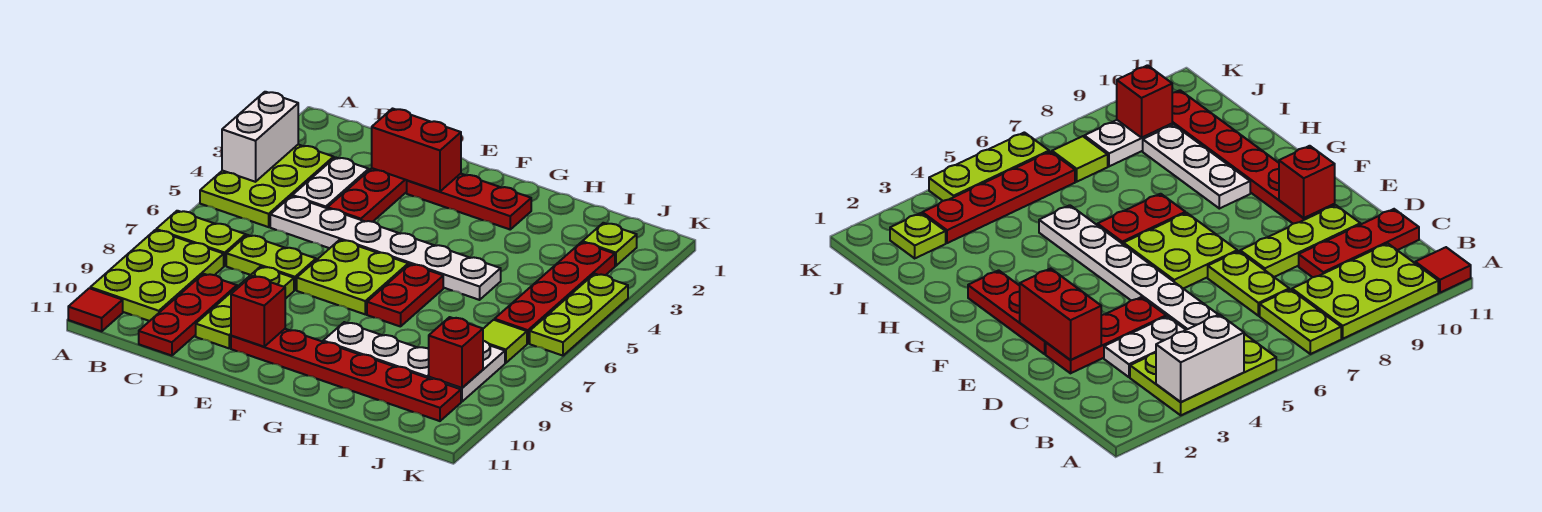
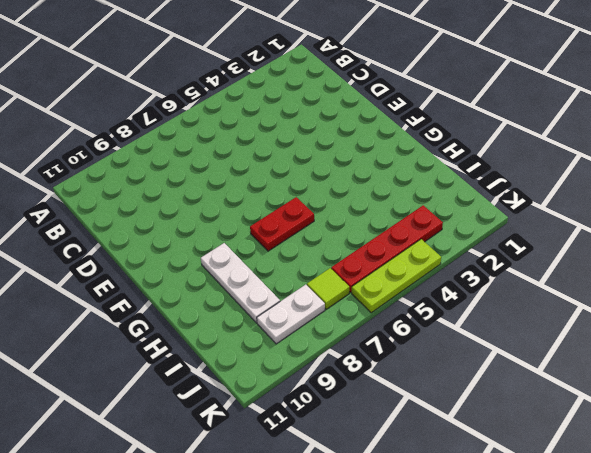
none -> lime 2x3 plate [200,144,334,227]
none -> lime 1x2 plate [156,211,246,266]
none -> lime 2x3 plate [90,230,224,321]

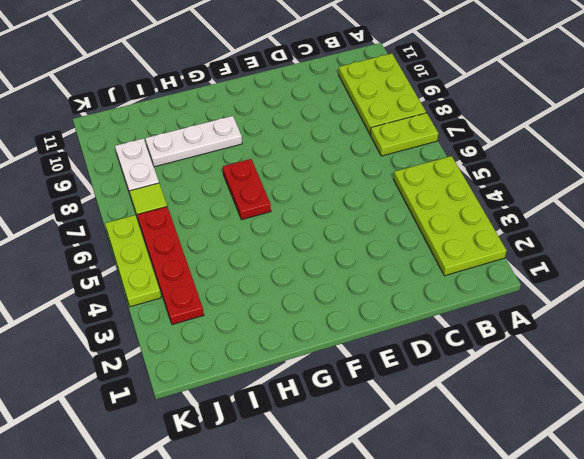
lime 2x4 plate [394,156,507,276] -> lime 2x3 plate [200,144,334,227]
none -> red 1x1 tile [68,288,123,331]
none -> white 1x2 plate [292,157,369,208]
none -> white 1x6 plate [270,196,501,300]

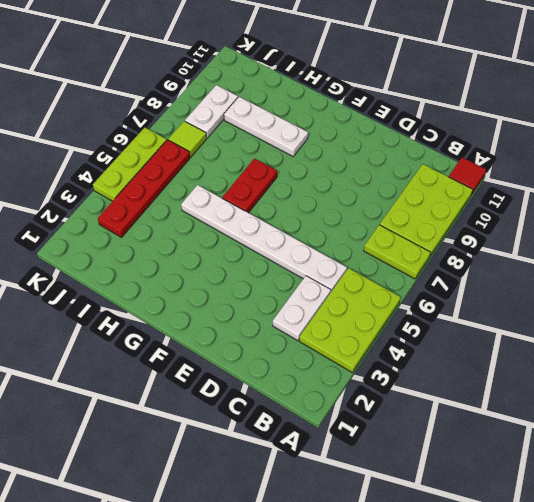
none -> lime 1x2 plate [226,235,316,290]
none -> red 1x3 plate [139,274,237,356]
none -> red 1x3 plate [328,168,407,222]

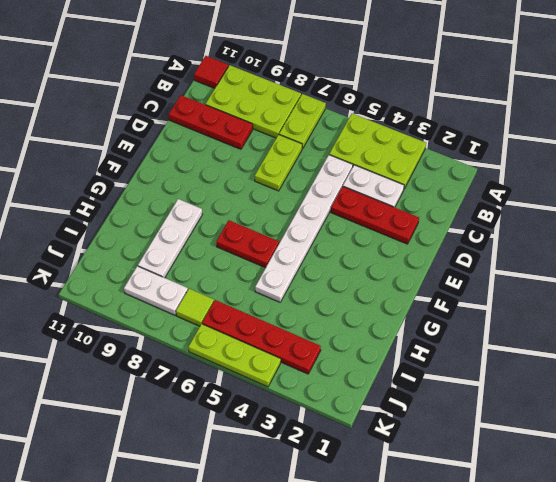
none -> lime 1x3 plate [196,266,294,348]
none -> red 1x3 plate [407,174,531,229]
none -> lime 2x2 plate [297,240,408,314]

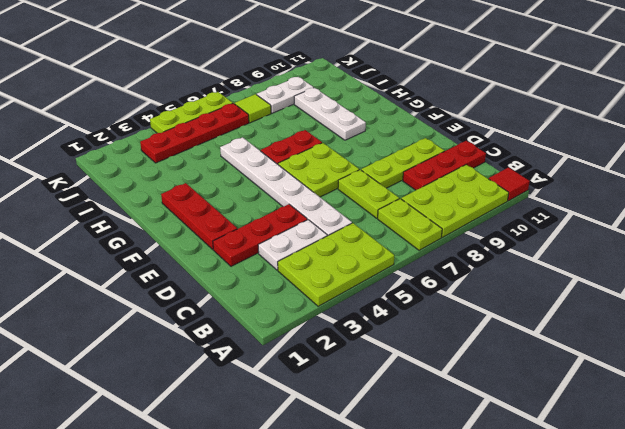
none -> red 1x6 plate [231,329,461,421]
none -> lime 1x1 plate [582,223,637,266]
none -> white 1x2 brick [222,92,298,182]

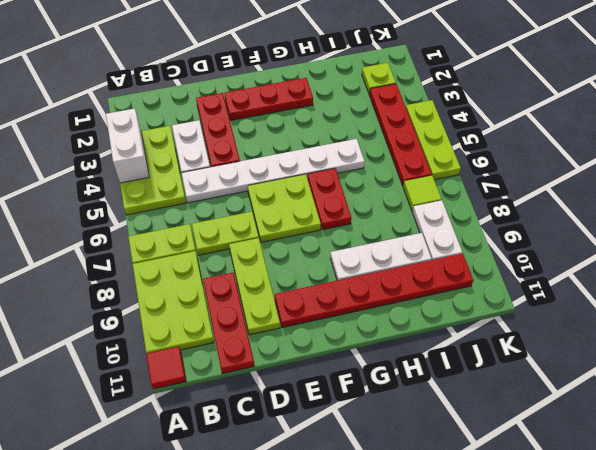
none -> red 1x2 brick [372,109,461,191]
none -> red 1x1 brick [231,276,285,347]
none -> red 1x1 brick [429,317,483,388]

